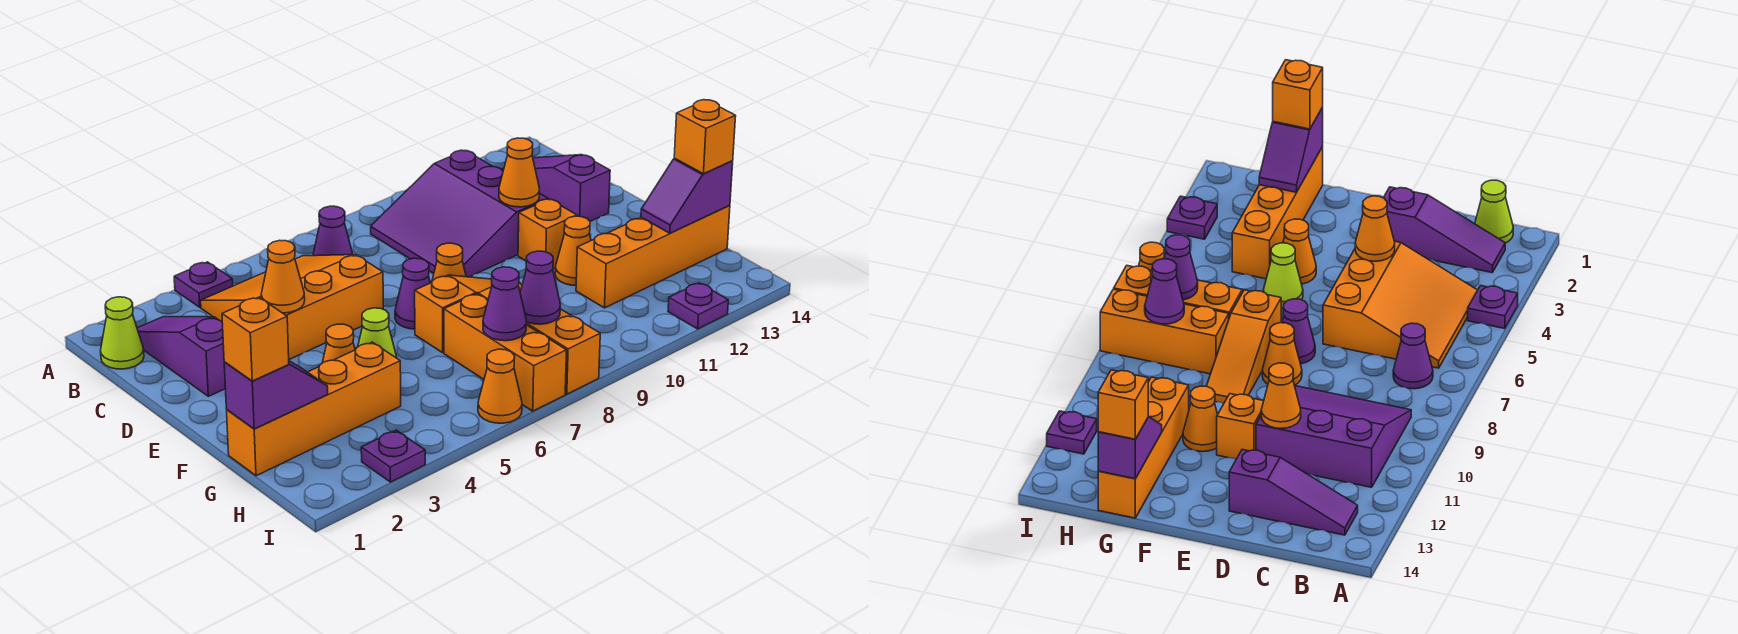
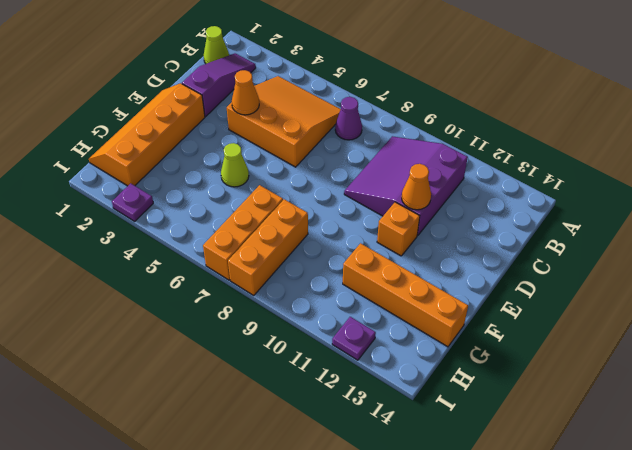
orange 2x4 slope [89,83,205,186] -> orange 1x4 brick [227,342,401,476]
none -> purple 1x1 plate [174,262,233,307]
none -> purple 1x3 slope [501,155,610,221]
none -> purple 1x1 cone [395,258,430,329]

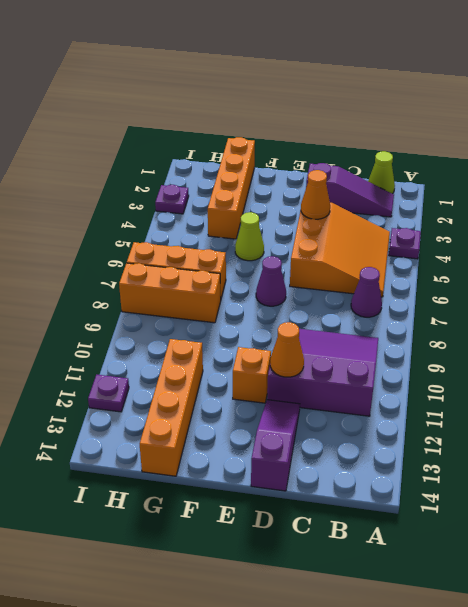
purple 1x3 slope [251,400,300,491] -> purple 1x3 slope turned to [501,155,610,221]
none -> orange 1x1 cone [432,243,466,281]
none -> orange 1x1 cone [322,324,355,363]
none -> orange 1x3 slope [415,275,492,353]

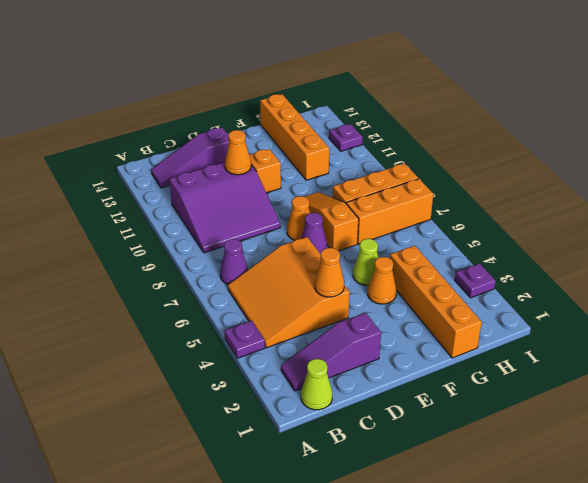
none -> orange 1x1 cone [555,216,591,285]
none -> orange 1x1 cone [478,349,522,423]
none -> purple 1x2 slope [224,361,328,429]

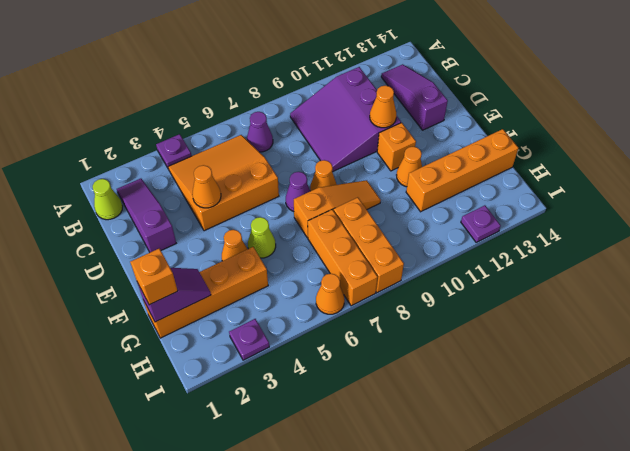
none -> purple 1x2 slope [641,158,733,233]
none -> purple 1x1 cone [483,267,526,341]
none -> purple 1x1 cone [520,251,560,324]

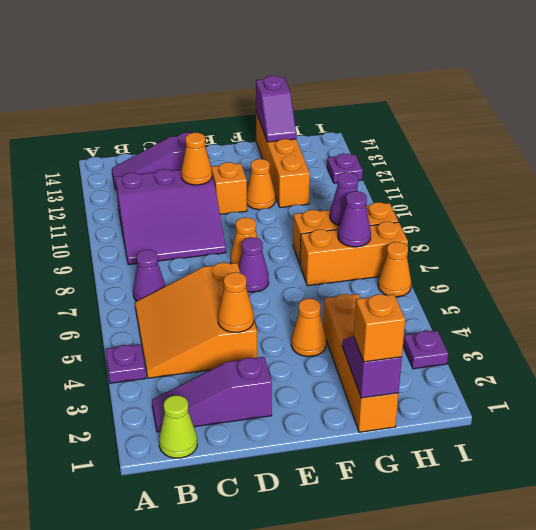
none -> lime 1x1 cone [358,308,397,358]
none -> orange 1x3 slope [415,275,492,353]
none -> orange 1x1 brick [674,100,736,174]

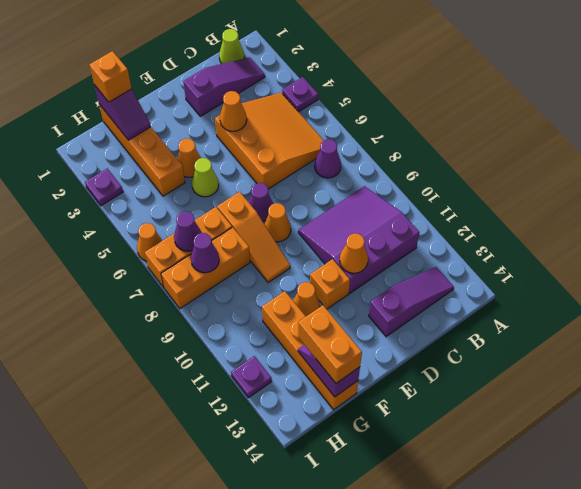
orange 1x2 brick [298,305,362,383] -> orange 1x1 brick [674,100,736,174]

